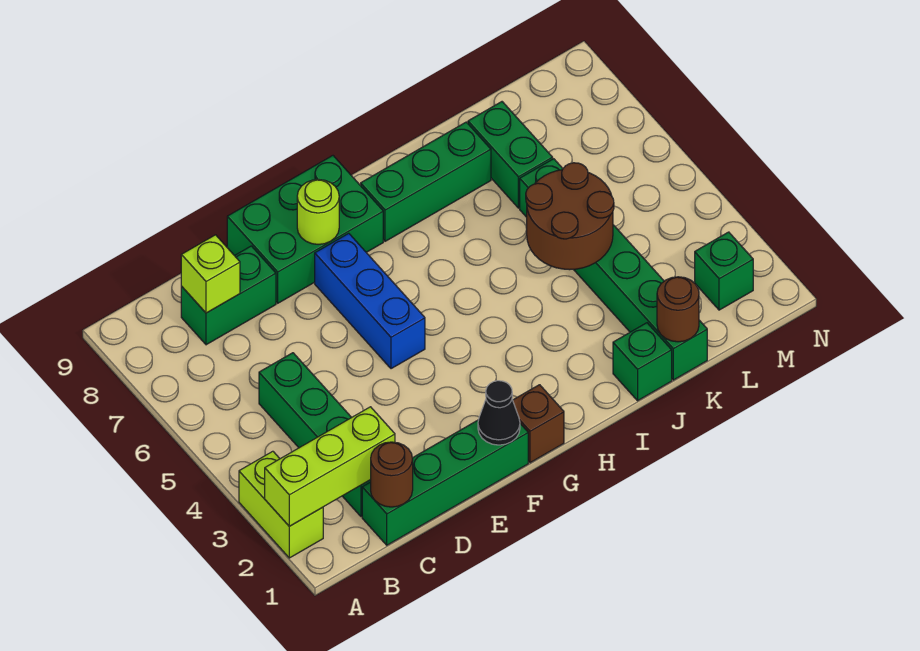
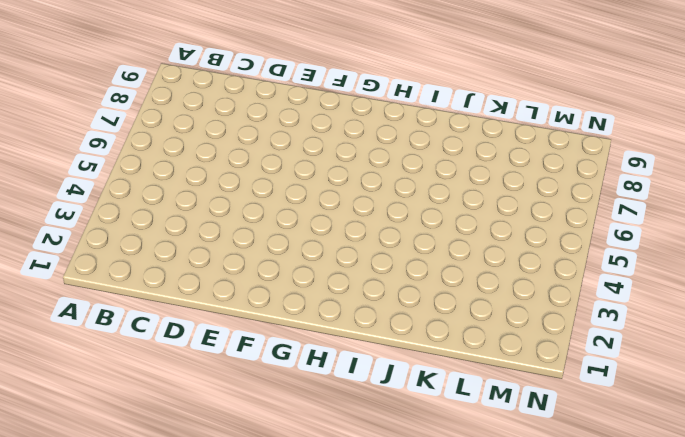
none -> lime 1x2 brick [239,451,323,558]
none -> green 1x4 brick [362,420,528,545]
none -> green 1x4 brick [259,353,371,517]

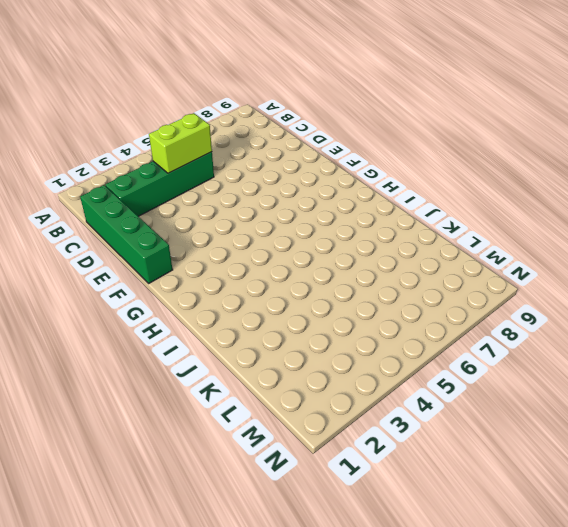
lime 1x2 brick [149,113,212,173] -> lime 1x2 brick moved to [239,451,323,558]
none -> green 1x2 brick [181,246,276,345]
none -> green 2x3 brick [227,156,383,303]
none -> blue 1x3 brick [315,233,425,369]

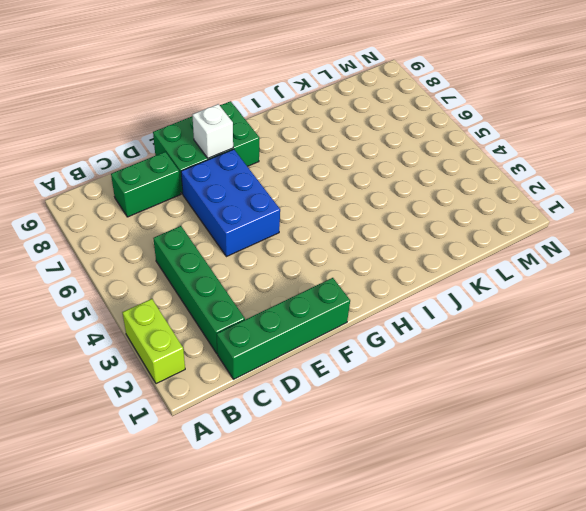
blue 2x3 brick [181,149,280,257] -> blue 1x3 brick [315,233,425,369]
white 1x1 brick [192,104,233,158] -> lime 1x1 round brick [297,179,339,244]
none -> brown 1x1 brick [513,385,564,463]
none -> green 1x3 brick [361,122,491,241]
none -> green 1x1 brick [613,323,672,401]

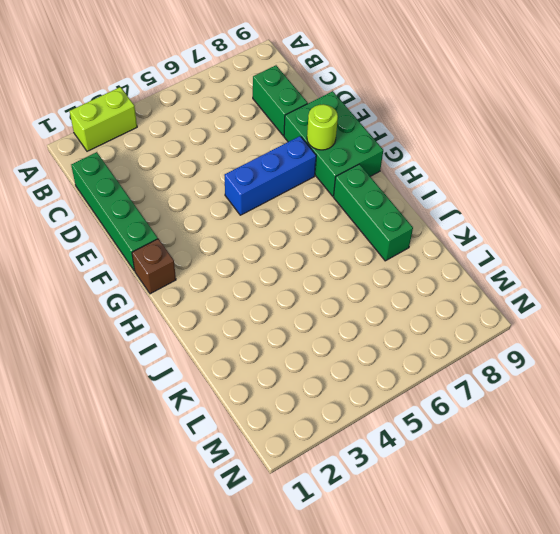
none -> green 1x4 brick [259,353,371,517]
none -> green 1x1 brick [613,323,672,401]
none -> green 1x6 brick [520,159,707,380]

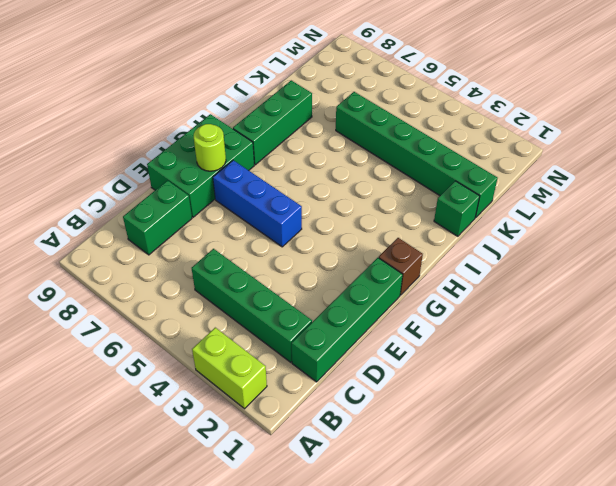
none -> green 1x2 brick [468,102,553,208]
none -> green 1x1 brick [695,232,753,310]
none -> lime 1x3 brick [265,407,395,526]

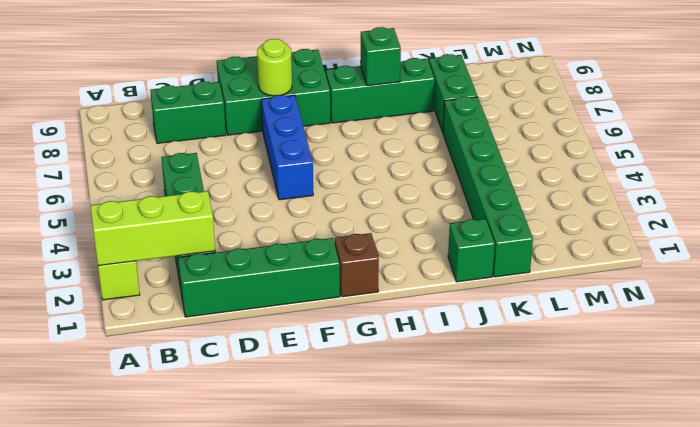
green 1x1 brick [360,27,401,86] -> green 1x1 brick moved to [695,232,753,310]
none -> brown 1x1 round brick [371,442,413,507]
none -> lime 1x1 brick [181,235,240,313]
none -> black 1x1 cone [478,381,520,445]

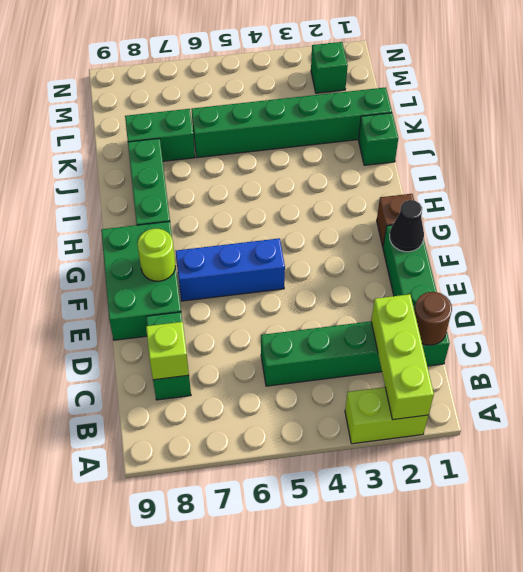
none -> brown 2x2 round brick [526,163,614,270]
none -> brown 1x1 round brick [657,277,699,342]

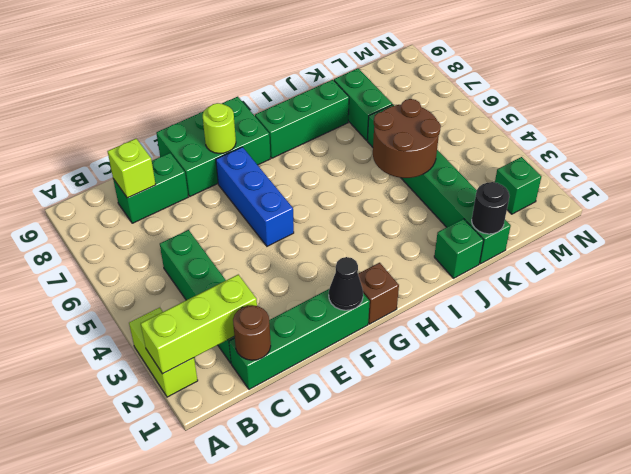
black 1x1 round brick [472,182,509,234] -> brown 1x1 round brick [657,277,699,342]

